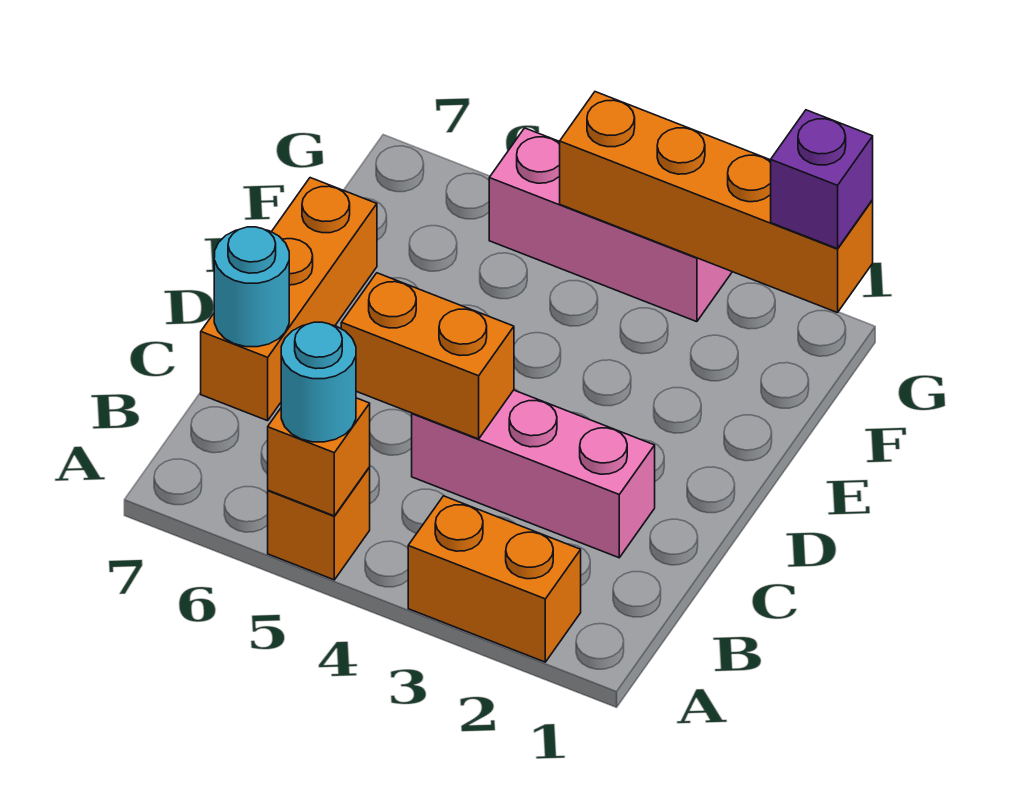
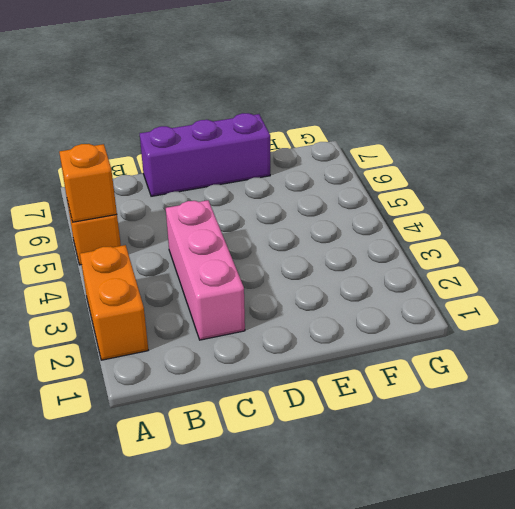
purple 1x3 brick [140,113,270,196] -> orange 1x3 brick [201,178,377,421]
none -> pink 1x3 brick [489,128,732,322]
none -> orange 1x2 brick [341,273,514,439]

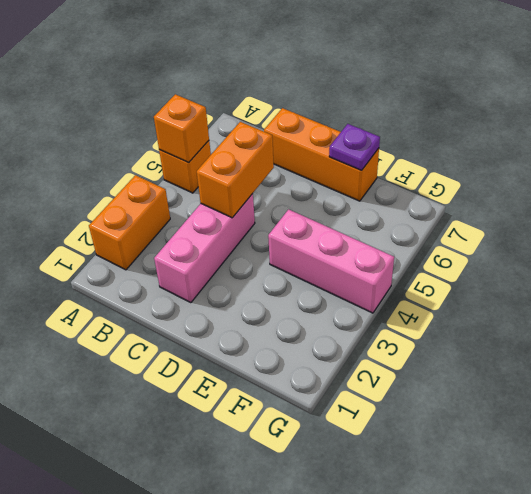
pink 1x3 brick [268,209,394,313] -> pink 1x3 brick turned to [489,128,732,322]
purple 1x1 plate [329,124,380,170] -> none
none -> cyan 1x1 round brick [214,227,289,347]
none -> orange 1x4 brick [560,92,873,313]

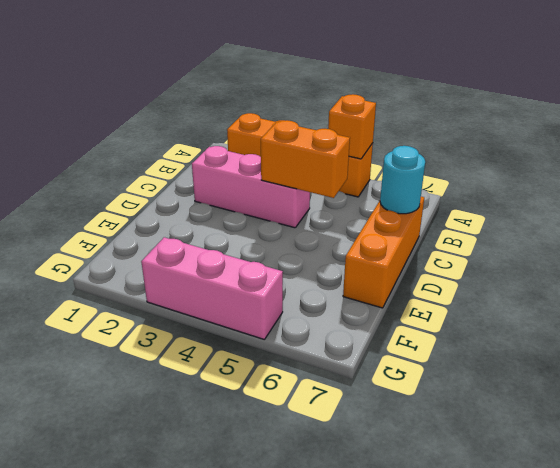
none -> orange 1x4 brick [560,92,873,313]
none -> cyan 1x1 round brick [281,322,356,442]

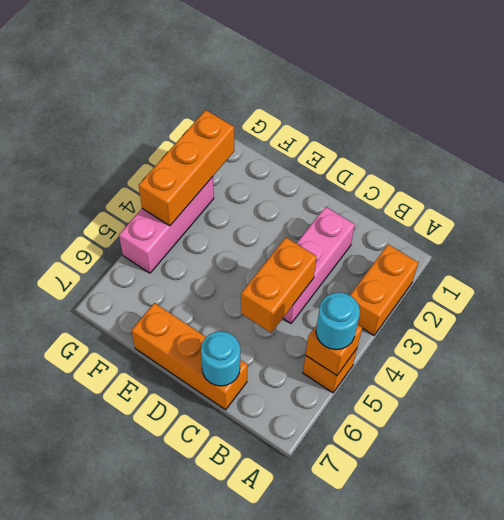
orange 1x3 brick [139,110,234,226] -> orange 1x4 brick [560,92,873,313]
none -> purple 1x1 brick [771,110,873,249]

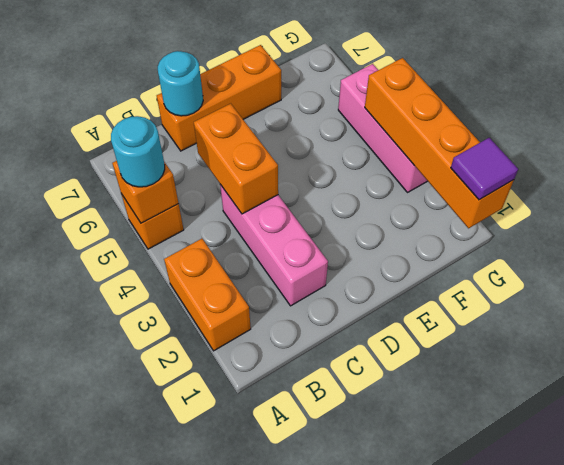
purple 1x1 tile [451,138,518,200] -> purple 1x1 brick [771,110,873,249]

